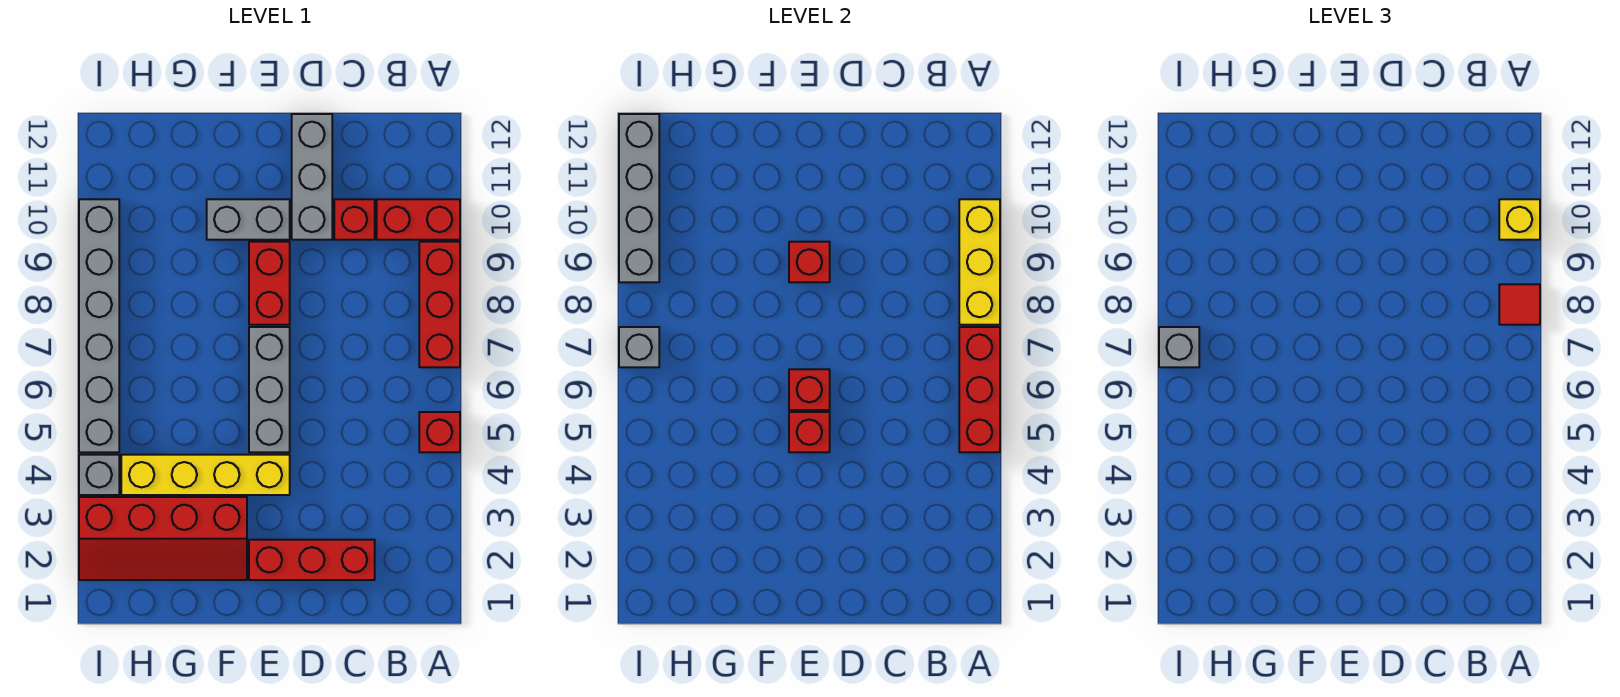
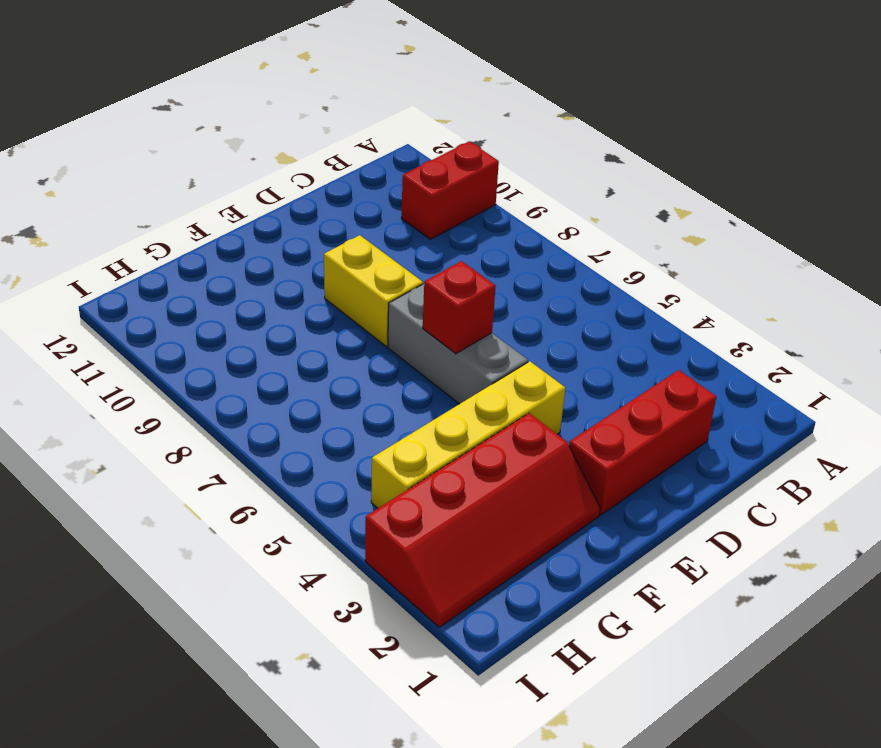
yellow 1x2 brick [324,235,423,346] -> red 1x2 brick [249,242,290,325]
none -> red 1x1 brick [419,412,460,452]
none -> red 1x3 brick [419,242,460,367]
none -> red 1x1 brick [334,199,375,240]

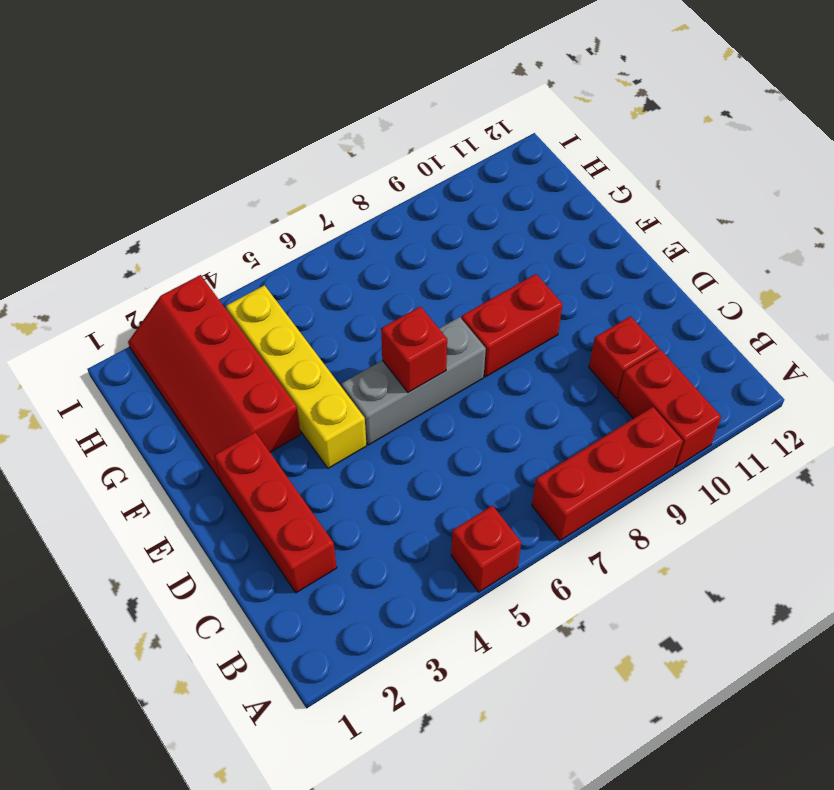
none -> grey 1x3 brick [292,114,332,240]
none -> grey 1x2 brick [207,199,290,240]
none -> grey 1x1 brick [79,455,119,495]

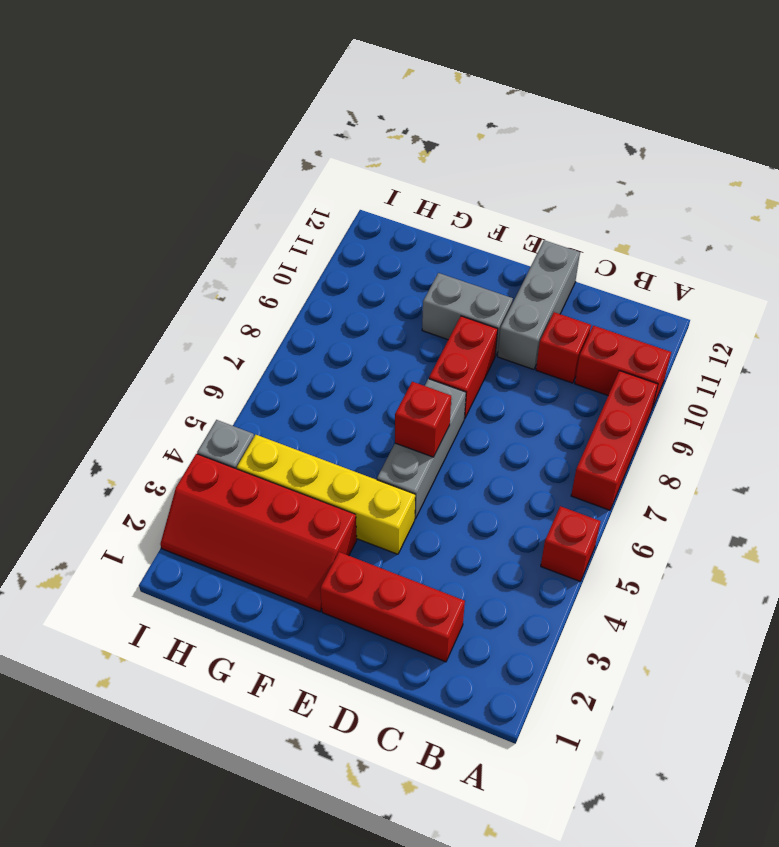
none -> grey 1x6 brick [79,199,119,452]
none -> red 1x3 brick [959,327,1000,452]
none -> yellow 1x3 brick [959,199,1000,325]

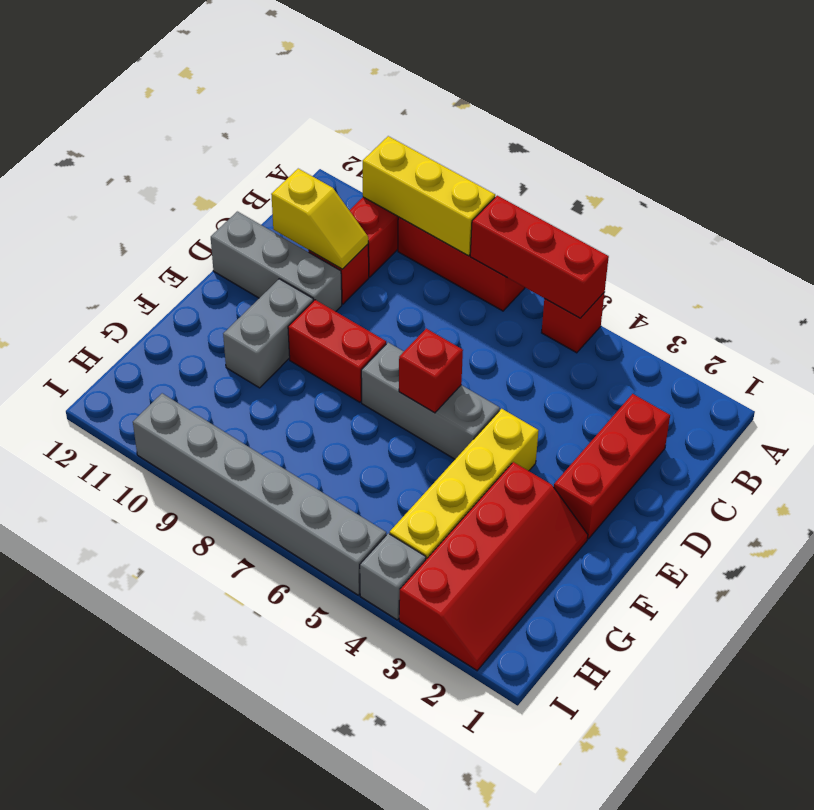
yellow 1x2 slope [271,169,368,269] -> none
none -> red 1x1 brick [789,412,830,452]
none -> red 1x1 brick [789,242,830,282]
none -> grey 1x1 brick [619,327,659,367]

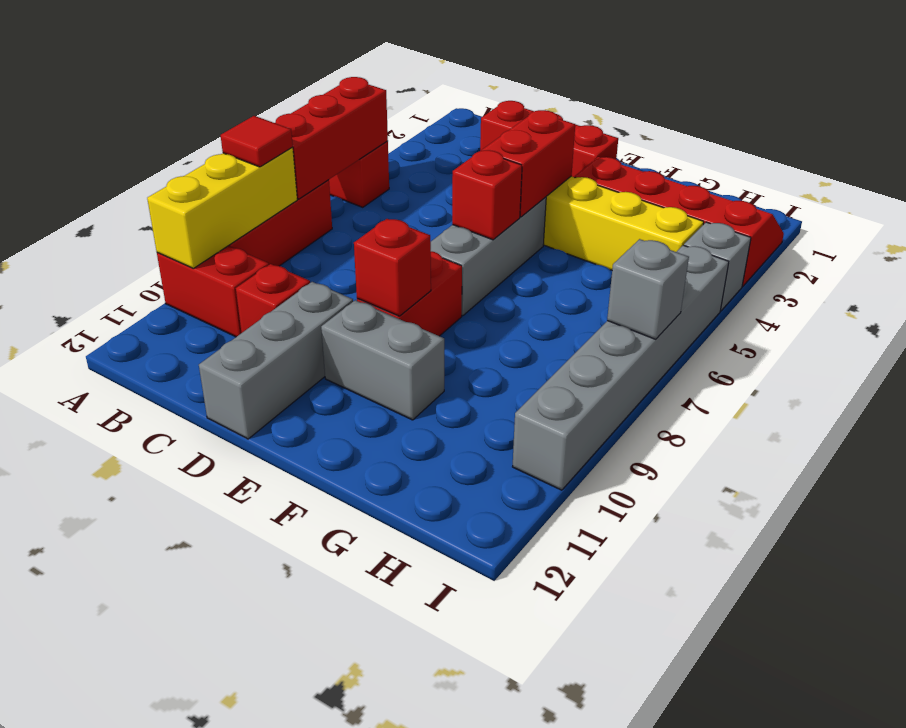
red 1x2 brick [482,110,575,217] -> red 1x1 brick [789,412,830,452]
none -> grey 1x4 brick [619,114,659,282]
none -> yellow 1x1 brick [1499,199,1540,240]
none -> grey 1x1 brick [1159,327,1199,367]

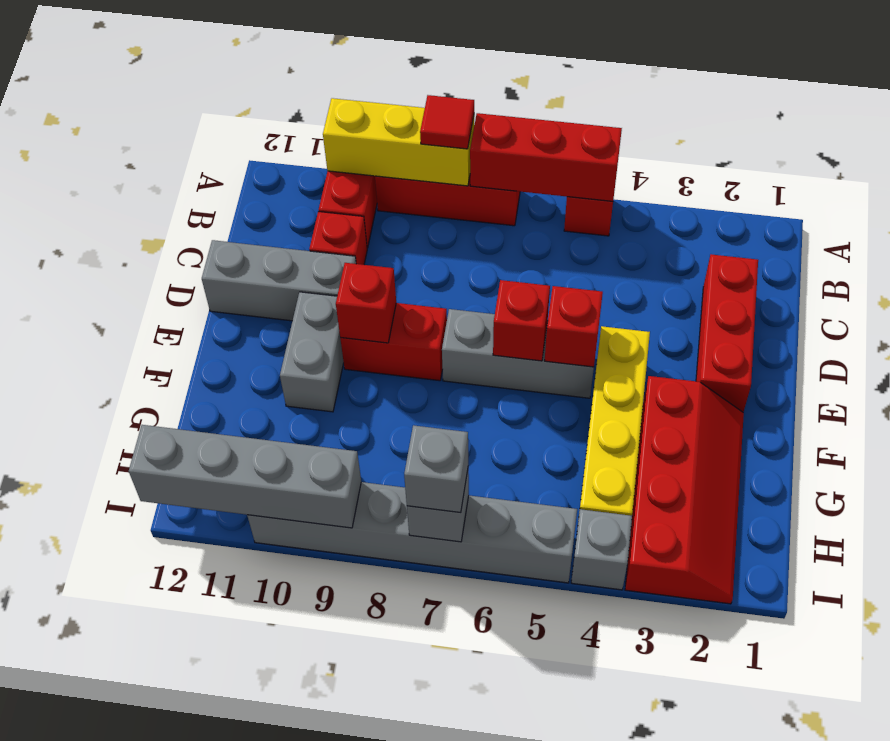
none -> yellow 1x1 brick [1499,199,1540,240]

